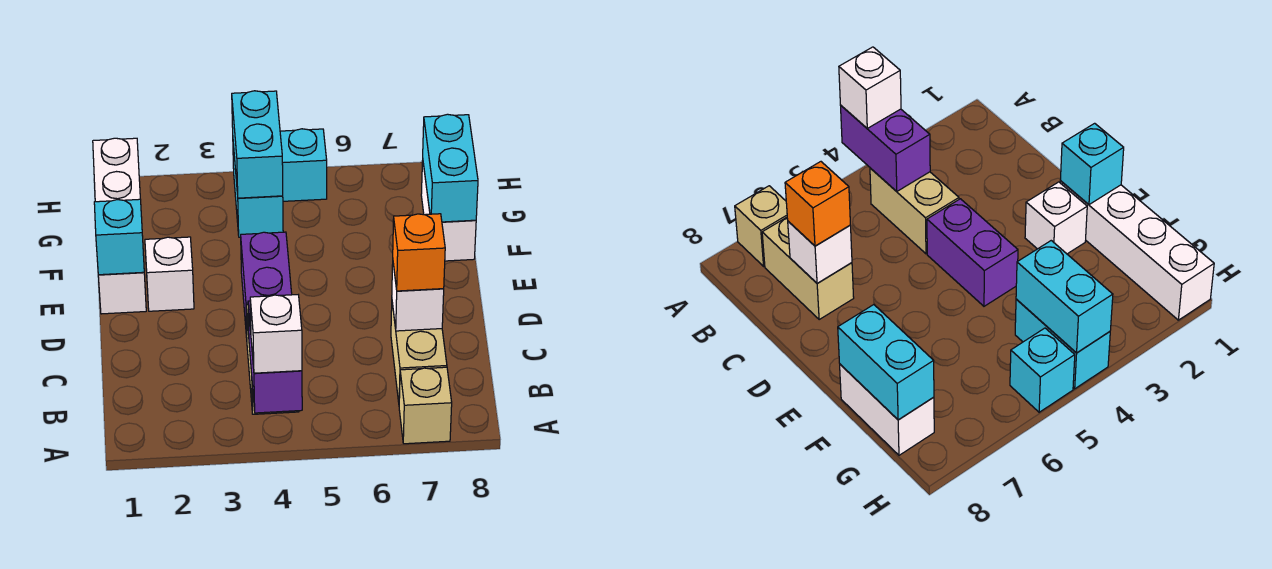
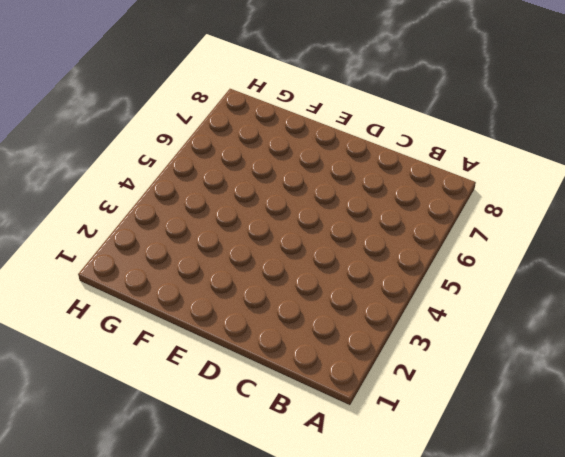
none -> tan 1x1 brick [399,367,452,444]
none -> tan 1x2 brick [870,168,959,254]
none -> tan 1x2 brick [391,303,447,402]

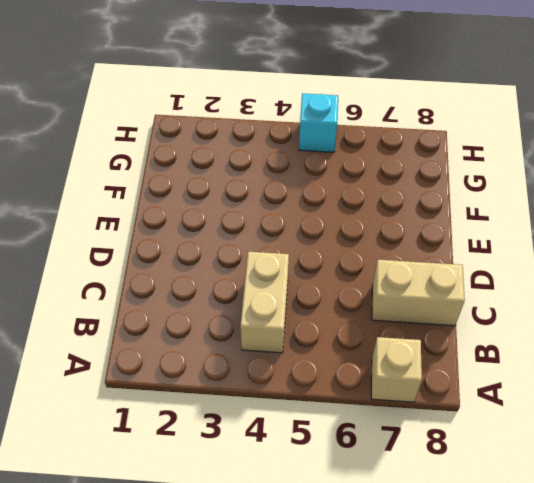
tan 1x2 brick [372,260,465,326] -> tan 1x2 brick turned to [391,303,447,402]
none -> purple 1x2 brick [241,232,292,337]
none -> white 1x4 brick [93,138,146,314]
none -> white 1x1 brick [145,237,194,311]

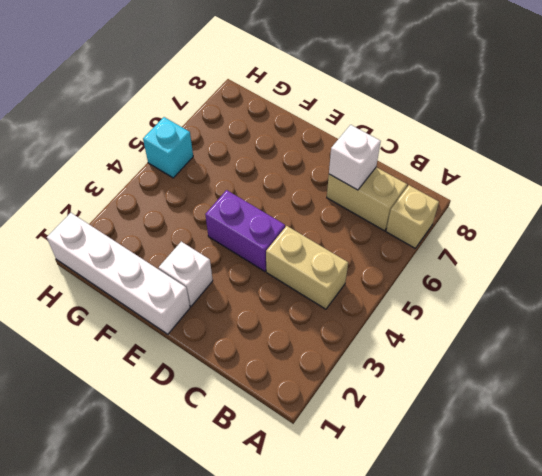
none -> white 1x2 brick [421,160,476,261]
none -> cyan 1x2 brick [233,144,283,237]
none -> purple 1x2 brick [248,301,302,413]

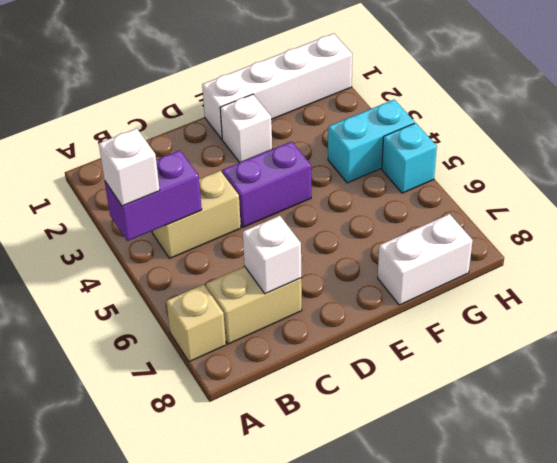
none -> cyan 1x1 brick [94,199,144,275]
none -> cyan 1x2 brick [423,114,478,222]
none -> cyan 1x2 brick [232,91,283,198]

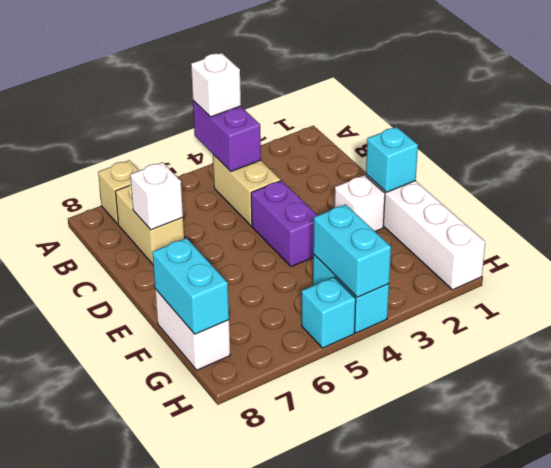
none -> orange 1x1 brick [393,214,445,291]

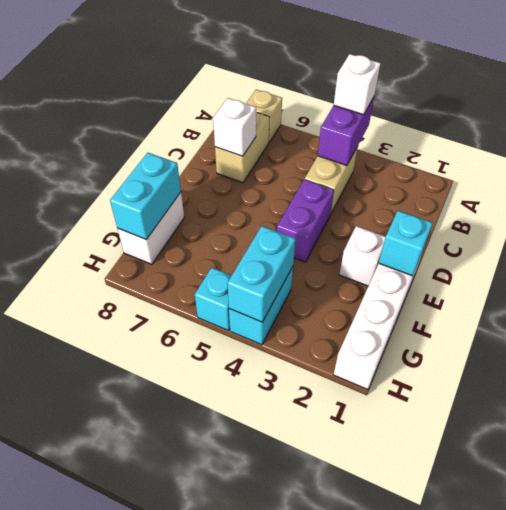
none -> orange 1x1 brick [393,214,445,291]

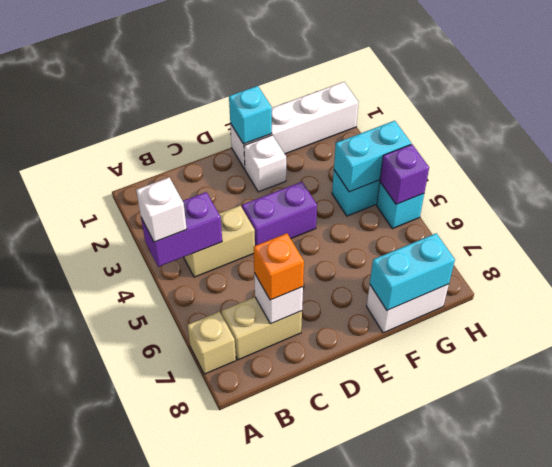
purple 1x1 brick [380,144,429,204] -> none

